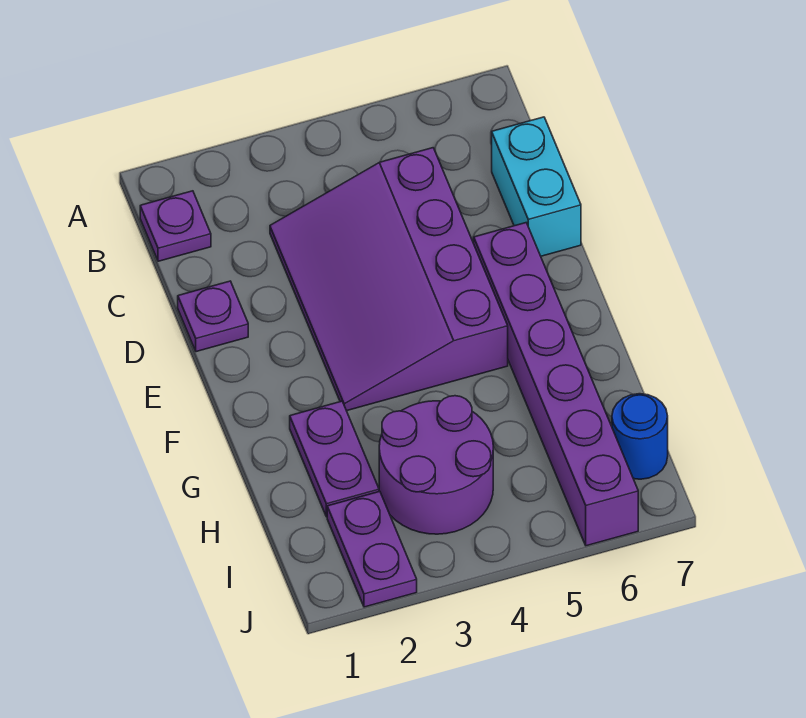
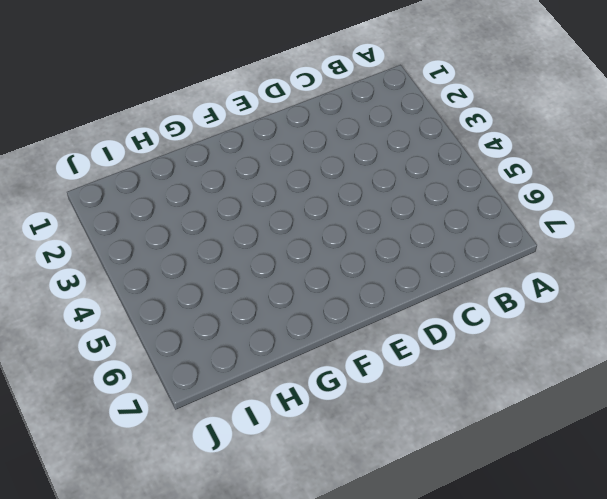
none -> purple 1x1 plate [140,191,211,261]
none -> purple 3x4 slope [270,148,508,411]

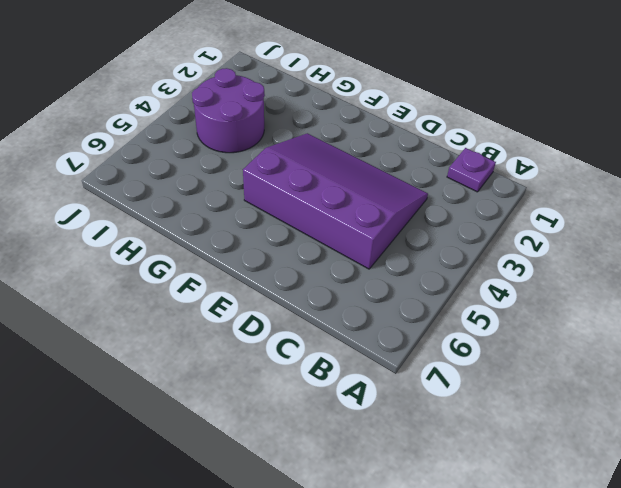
none -> cyan 1x2 brick [492,117,581,256]
none -> purple 1x1 plate [178,281,248,352]

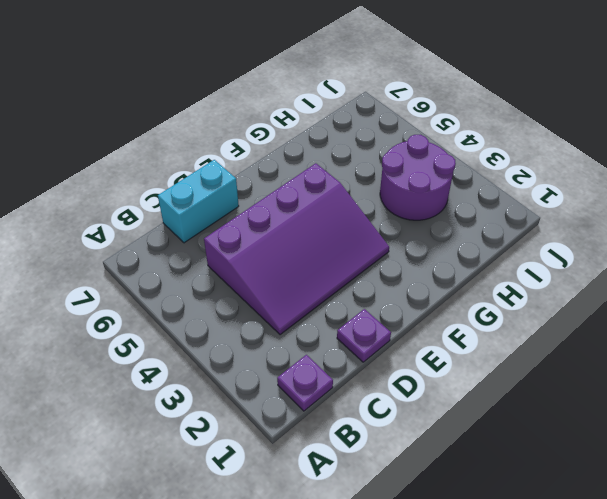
none -> purple 1x6 brick [474,223,638,546]
none -> purple 1x2 plate [290,401,379,517]

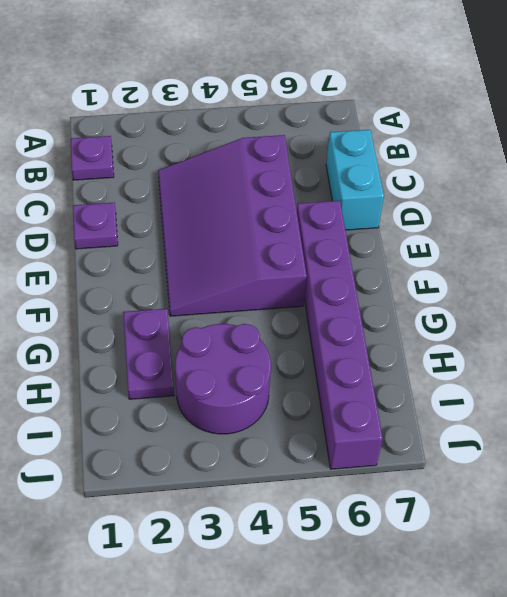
none -> purple 1x2 plate [327,491,417,607]
none -> blue 1x1 round brick [612,394,668,479]

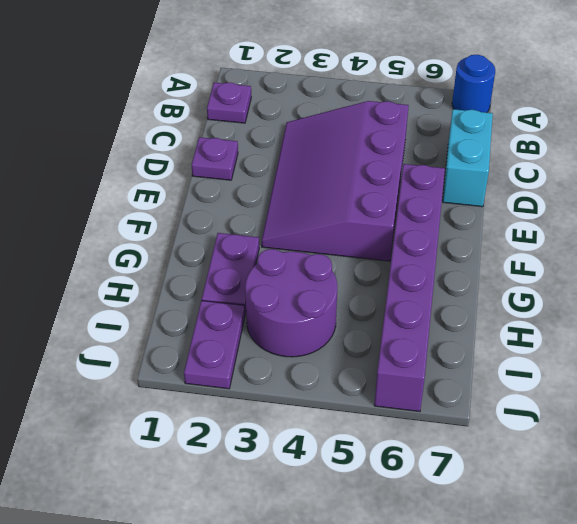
blue 1x1 round brick [452,55,495,113] -> blue 1x1 round brick moved to [612,394,668,479]

